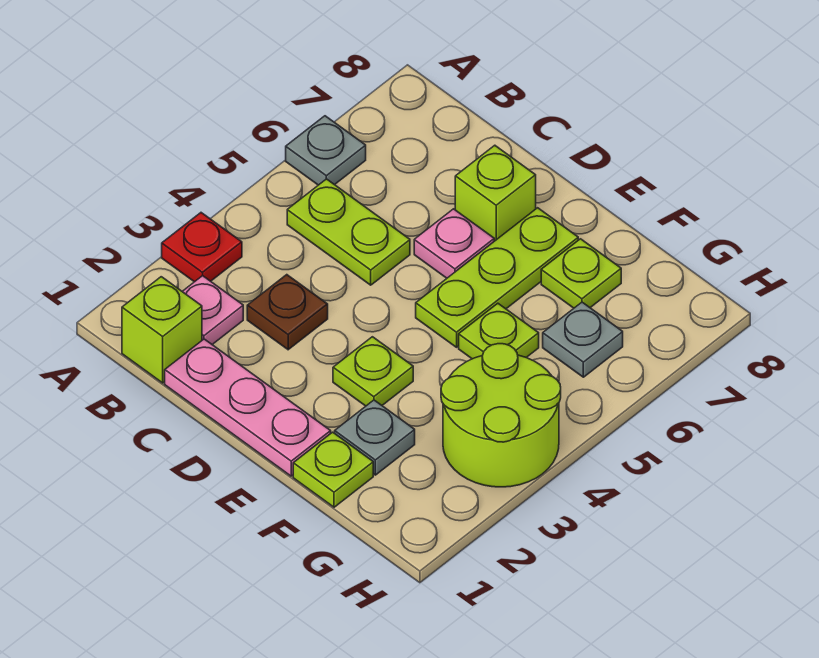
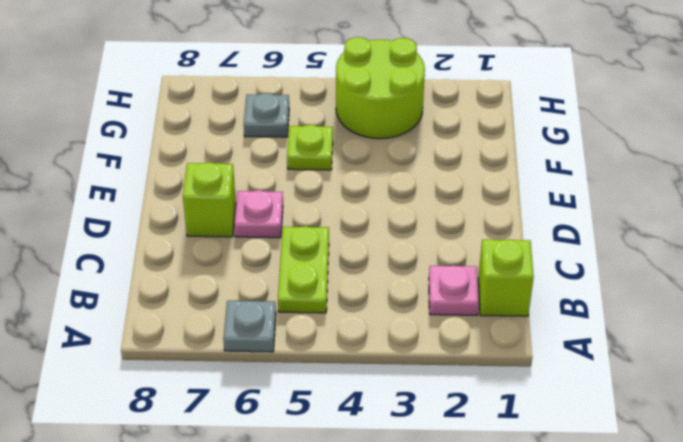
none -> red 1x1 plate [162,213,242,282]
none -> pink 1x3 plate [165,339,331,476]
none -> brown 1x1 plate [247,275,328,350]

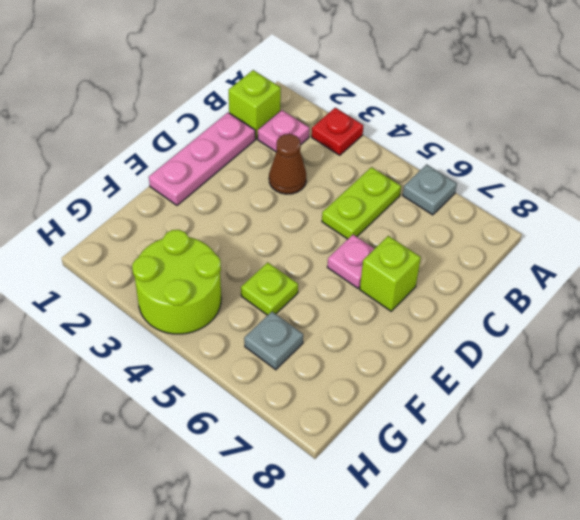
brown 1x1 cone [269,134,306,194] -> brown 1x1 plate [247,275,328,350]
none -> lime 1x1 plate [333,337,413,406]
none -> lime 1x3 plate [416,208,578,347]
none -> lime 1x1 plate [293,432,373,507]

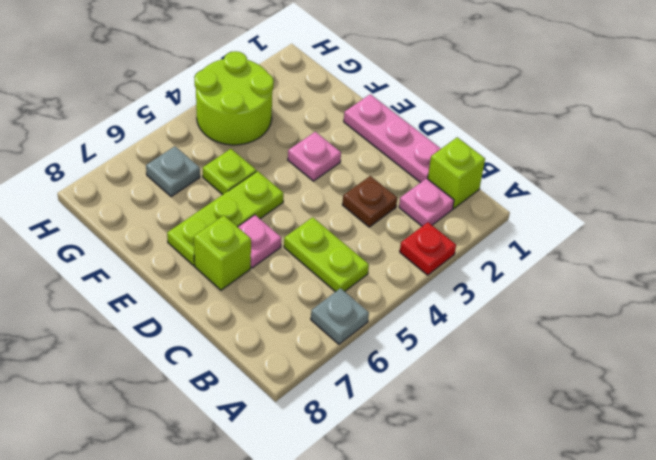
pink 1x1 plate [288,132,341,181] -> lime 1x1 plate [333,337,413,406]
none -> lime 1x1 plate [293,432,373,507]
none -> grey 1x1 plate [335,400,415,475]
none -> lime 1x1 plate [541,239,621,308]

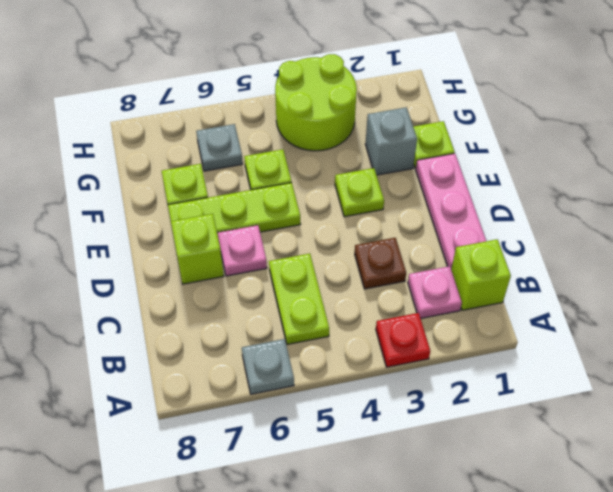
grey 1x1 brick [365,108,417,175] -> grey 1x1 plate [335,400,415,475]

